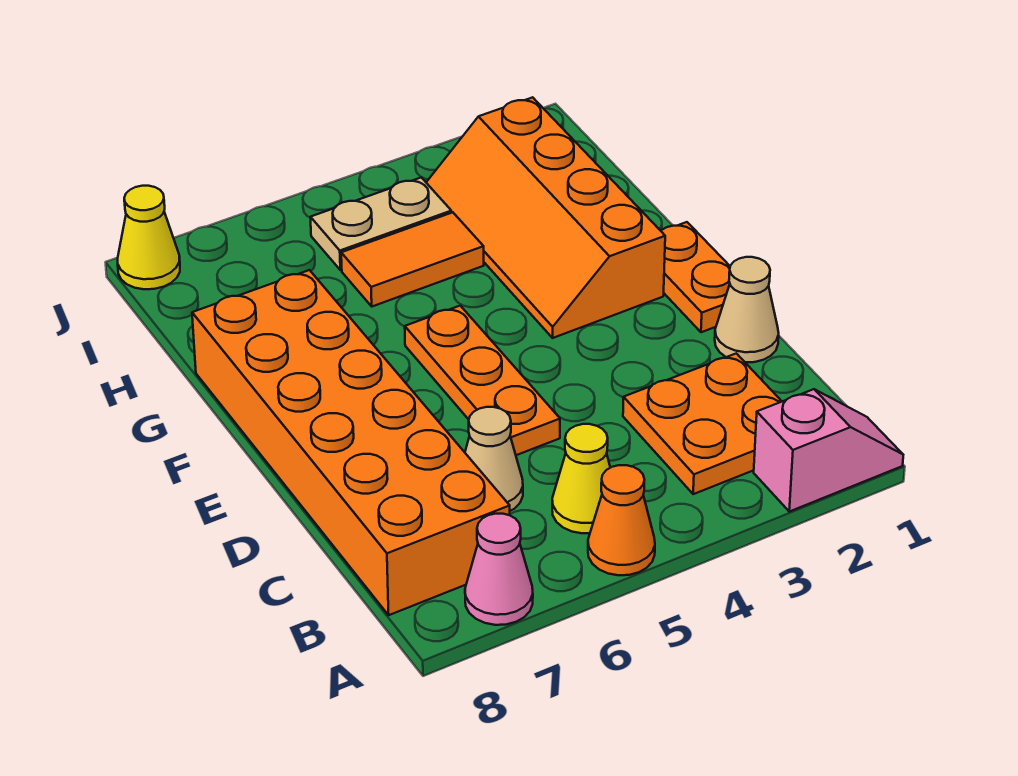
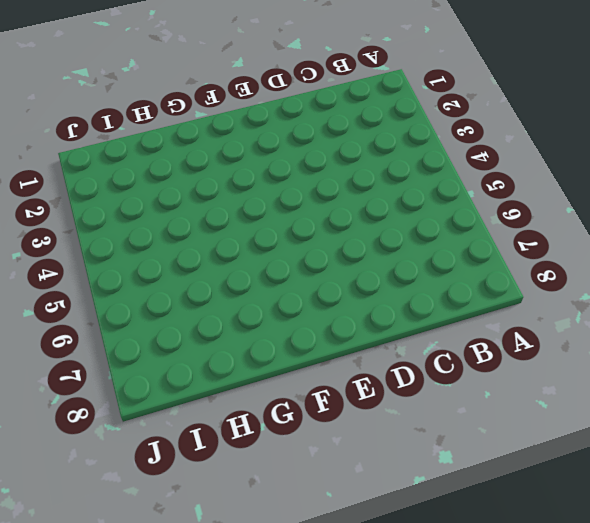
none -> pink 1x2 slope [754,389,903,512]
none -> orange 1x1 cone [588,465,655,575]
none -> pink 1x1 cone [465,514,533,625]

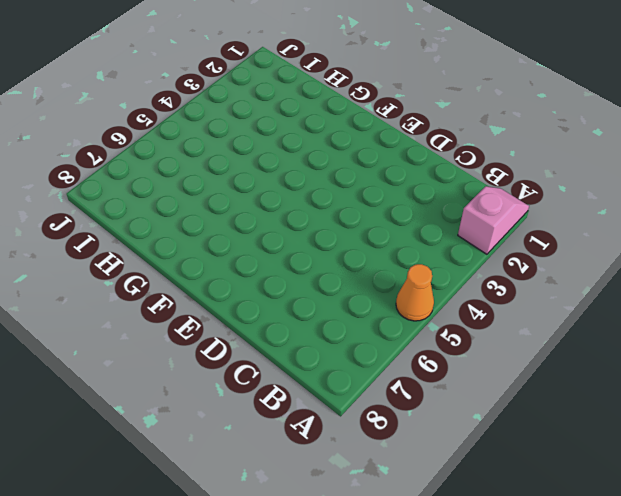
none -> pink 1x1 cone [465,514,533,625]
none -> orange 2x2 plate [623,353,782,494]
none -> yellow 1x1 cone [552,424,610,533]

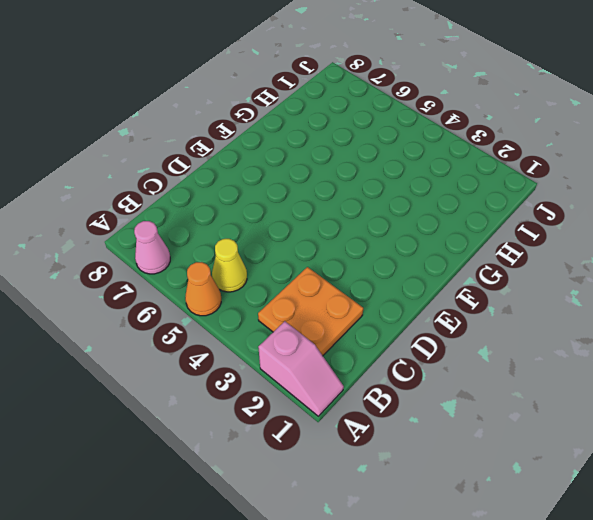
none -> orange 2x6 brick [192,270,510,615]
none -> tan 1x1 cone [465,407,523,511]
none -> tan 1x1 cone [715,257,779,362]

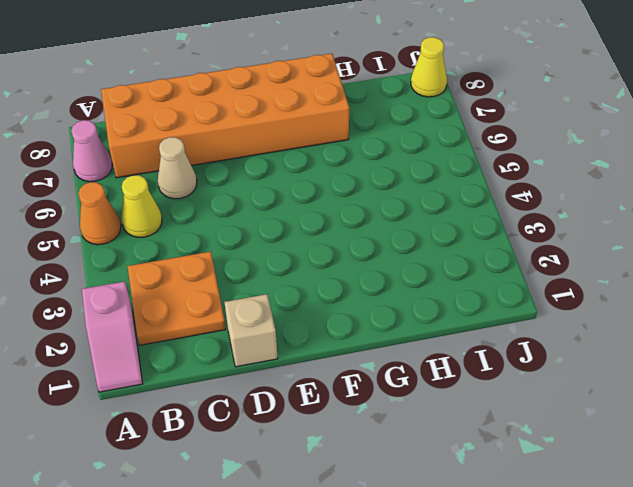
tan 1x1 brick [224,294,278,367] -> tan 1x1 cone [715,257,779,362]
none -> orange 1x3 plate [405,306,560,455]
none -> orange 1x2 plate [661,222,730,332]
none -> orange 2x4 slope [426,97,665,338]

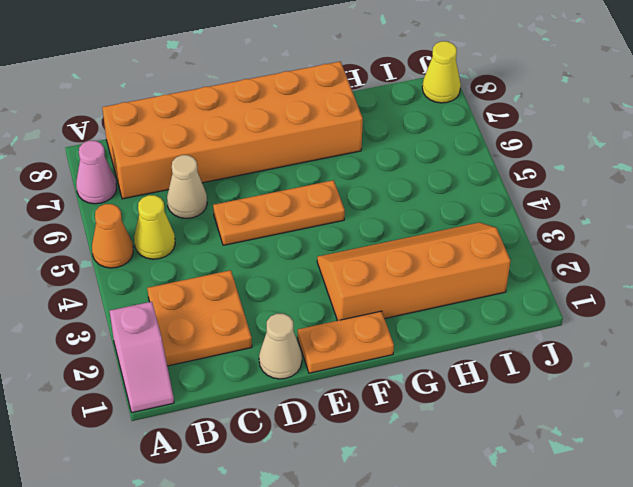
none -> orange 1x2 tile [341,212,484,306]
none -> tan 1x2 plate [310,177,451,270]

